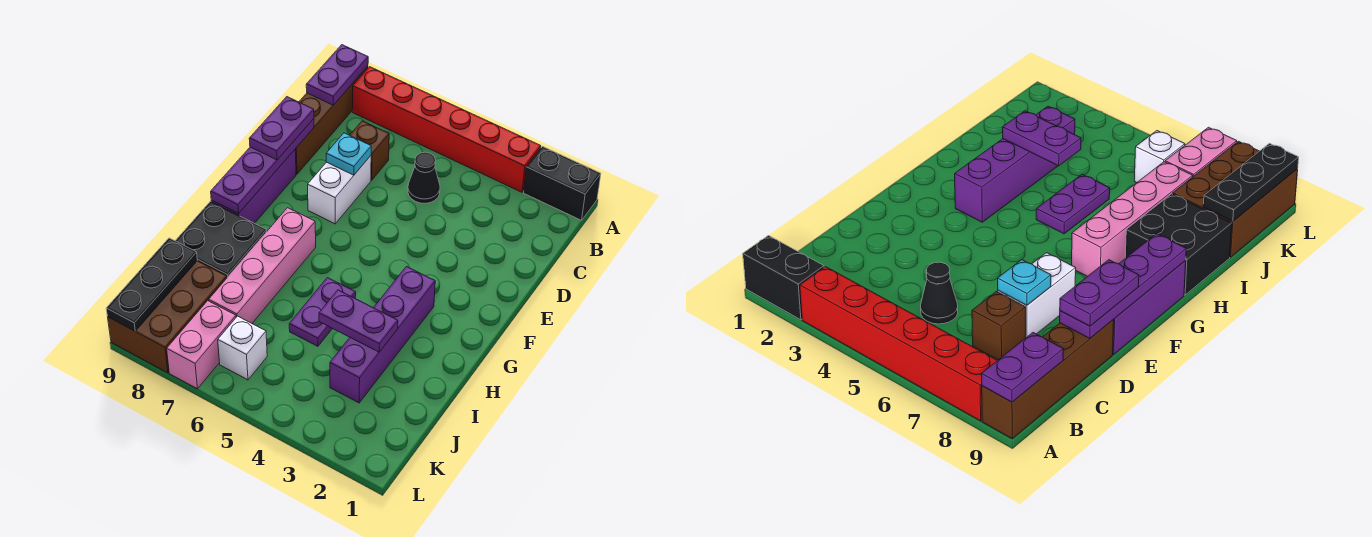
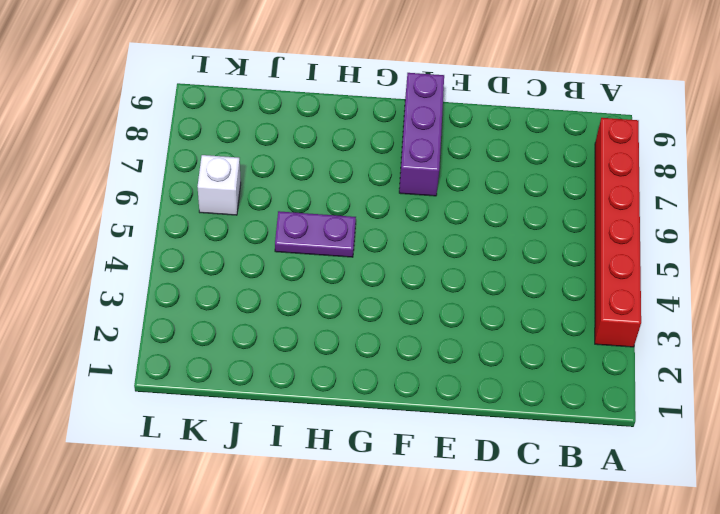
purple 1x3 brick [399,73,444,196] -> purple 1x3 brick turned to [211,150,296,223]
none -> black 1x2 brick [524,146,601,220]
none -> brown 1x4 brick [295,66,368,174]
none -> black 1x1 cone [408,152,440,203]

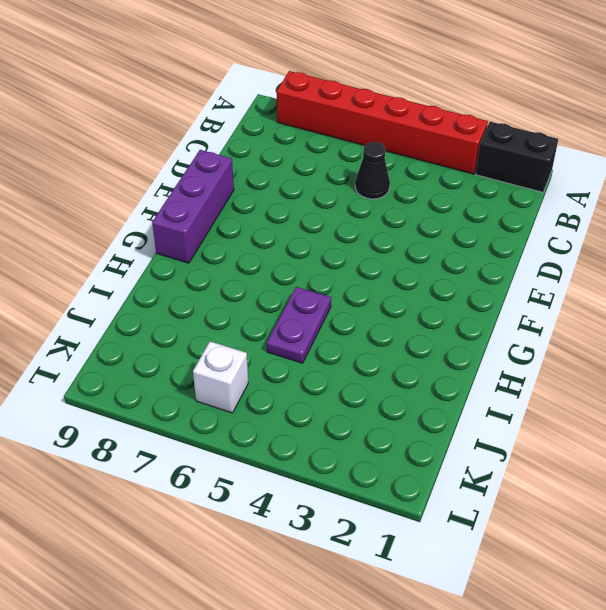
none -> brown 1x4 brick [295,66,368,174]
none -> brown 1x1 brick [350,121,389,180]
none -> white 1x2 brick [308,156,371,224]

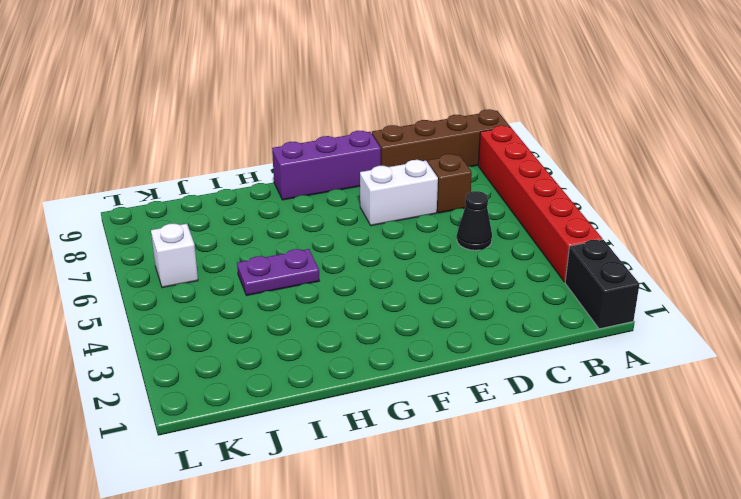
none -> purple 1x4 brick [330,267,435,403]
none -> pink 1x4 brick [209,208,316,323]
none -> black 2x2 brick [175,201,267,277]

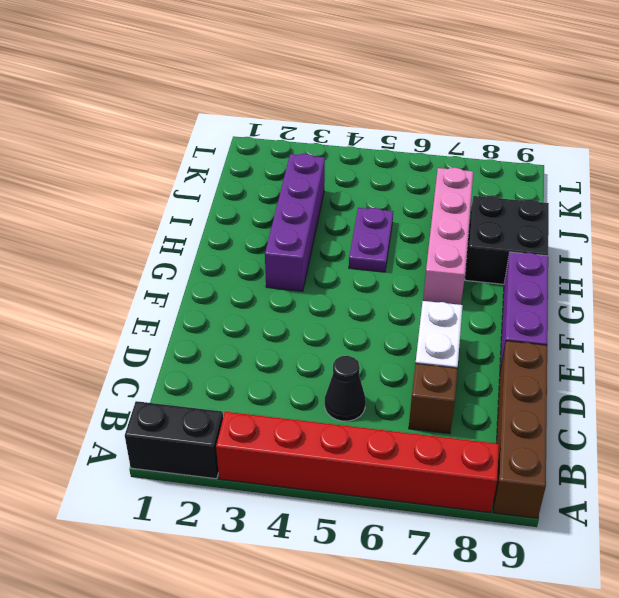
none -> brown 2x3 brick [108,261,227,373]
none -> white 1x1 brick [218,316,267,380]
none -> pink 1x2 brick [167,301,236,389]

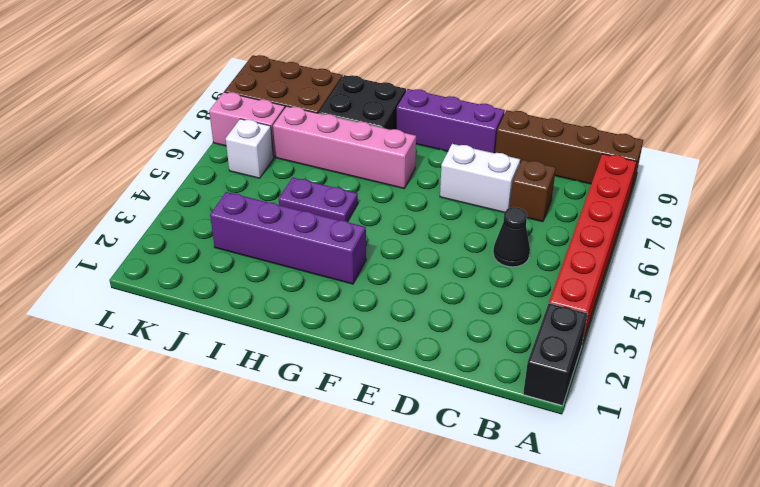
none -> purple 1x2 plate [306,45,368,105]
none -> cyan 1x1 plate [326,133,371,175]
none -> purple 1x4 plate [211,119,314,214]

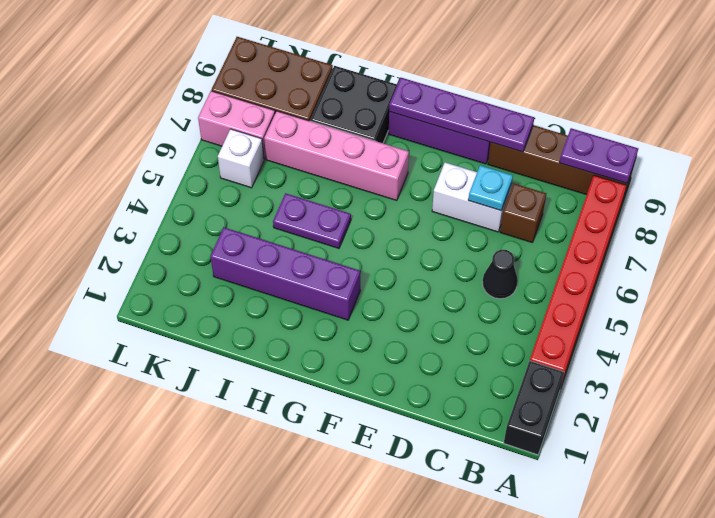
none -> purple 1x2 plate [319,290,398,352]
none -> black 1x3 plate [106,238,197,331]
none -> purple 1x2 plate [249,97,314,160]

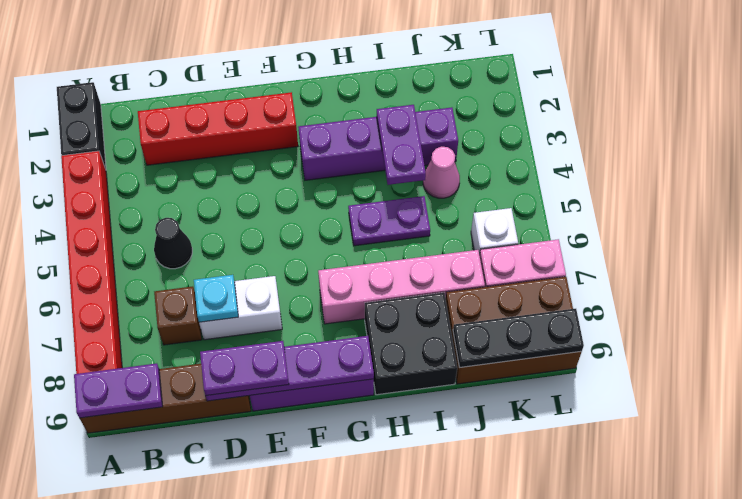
red 1x4 brick [138,92,298,165] -> none
pink 1x1 cone [423,147,460,198] -> none

